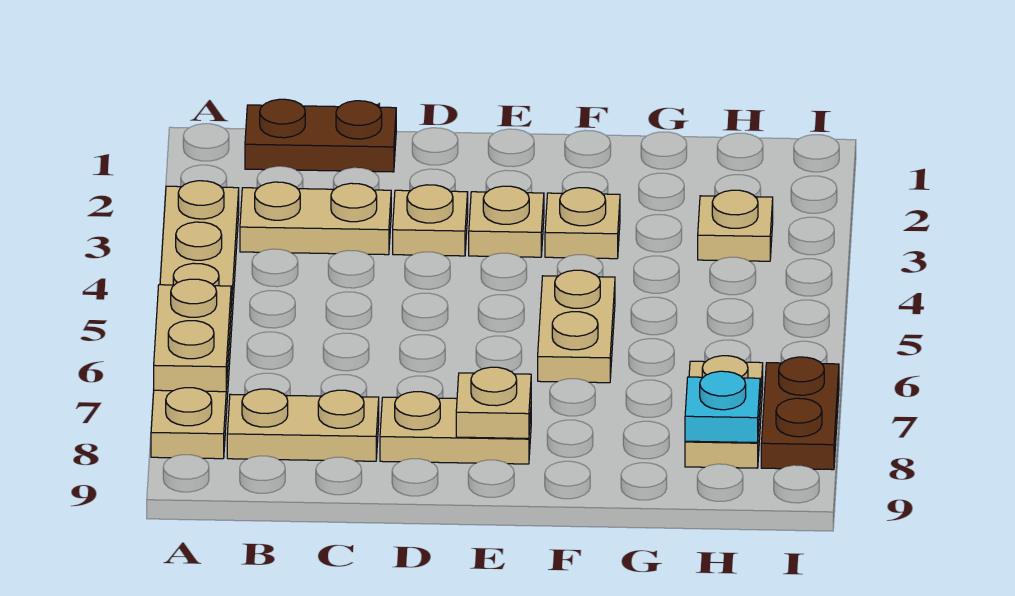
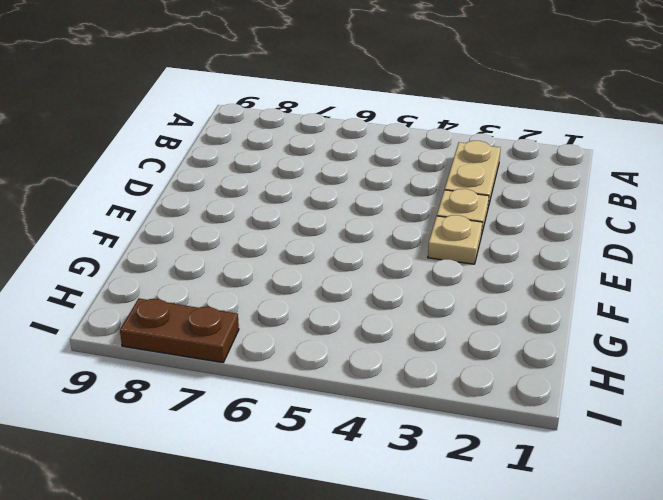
none -> tan 1x6 plate [151,181,239,459]
none -> brown 1x2 plate [245,99,396,172]
none -> tan 1x2 plate [227,389,379,461]

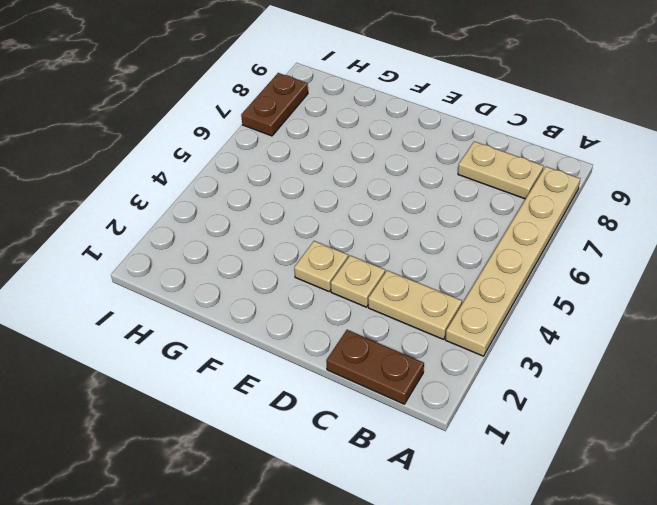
none -> tan 1x2 plate [380,392,531,464]
none -> tan 1x1 plate [545,188,620,259]
none -> tan 1x2 plate [538,270,615,383]

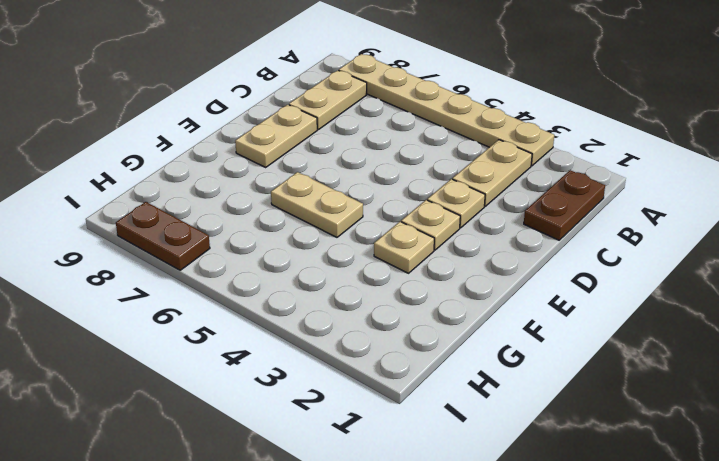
none -> tan 1x1 plate [698,190,773,261]
none -> tan 1x2 plate [685,356,763,468]
none -> tan 1x2 plate [154,279,231,392]

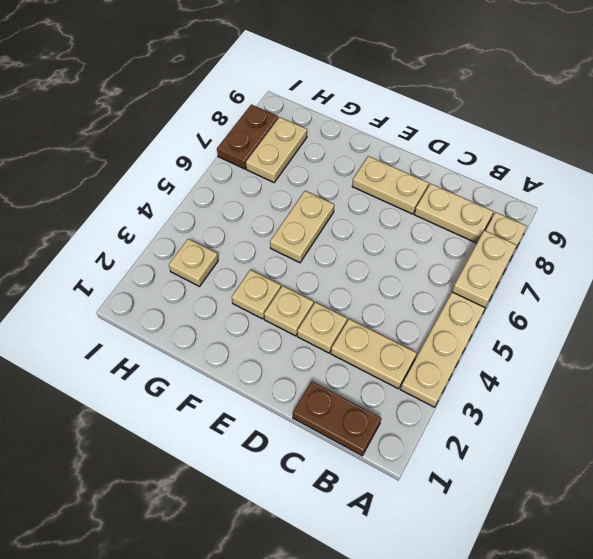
none -> tan 1x1 plate [456,367,531,438]
none -> cyan 1x1 plate [685,371,760,443]

